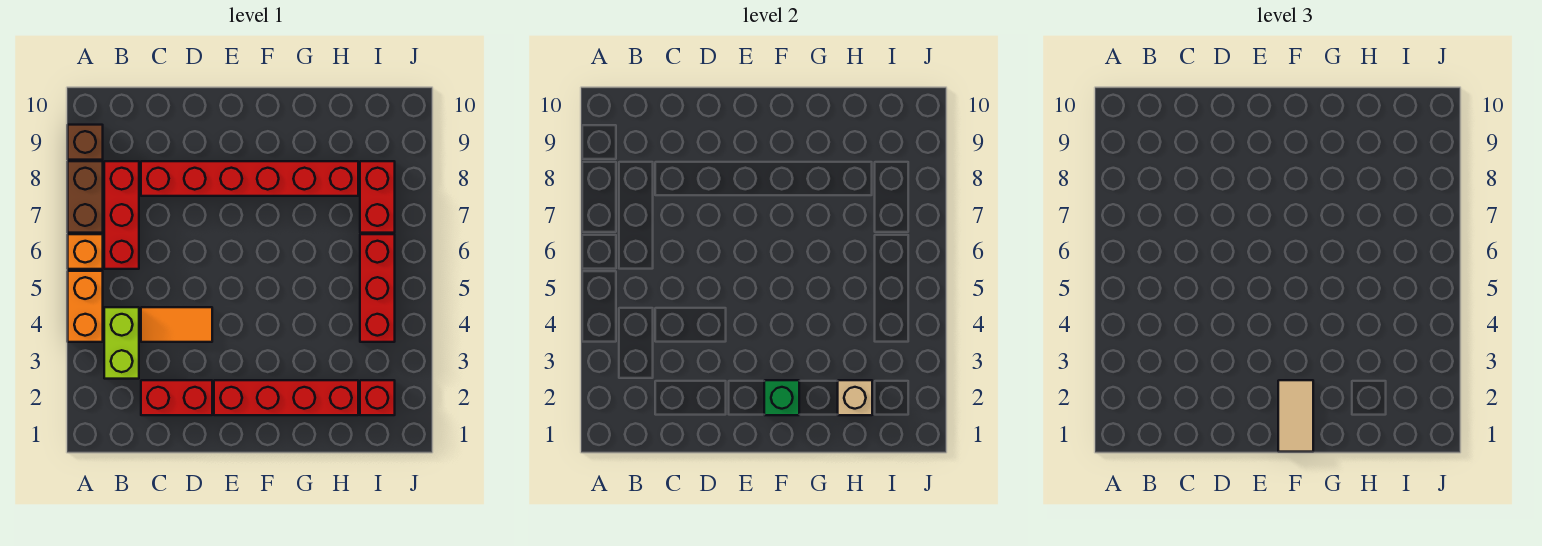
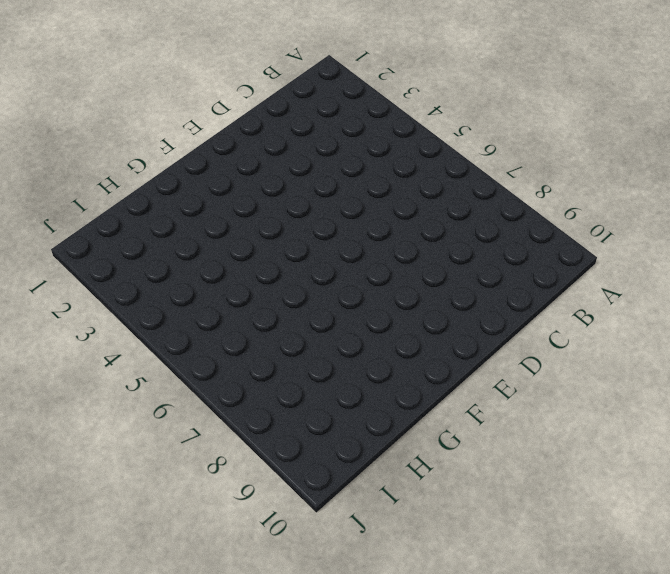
none -> orange 1x2 brick [68,271,103,342]
none -> orange 1x1 brick [68,234,103,269]
none -> brown 1x2 brick [68,161,103,233]

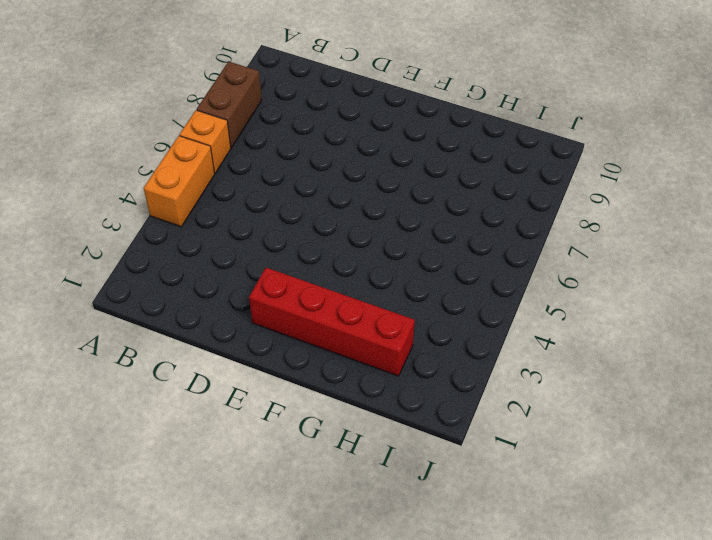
none -> brown 1x1 brick [68,125,103,160]
none -> lime 1x2 brick [104,307,139,379]
none -> red 1x3 brick [104,161,139,269]

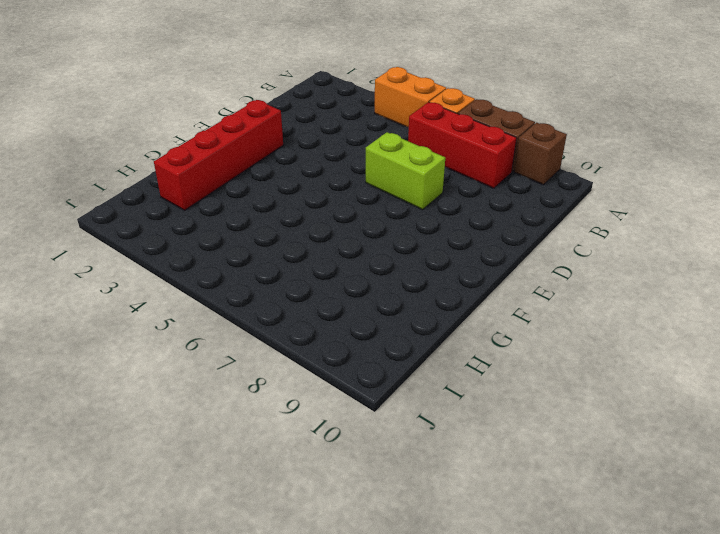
lime 1x2 brick [366,132,445,210] -> lime 1x2 brick moved to [104,307,139,379]
none -> red 1x2 brick [141,380,212,415]
none -> orange 1x2 tile [141,307,212,342]
none -> red 1x6 brick [141,161,358,196]

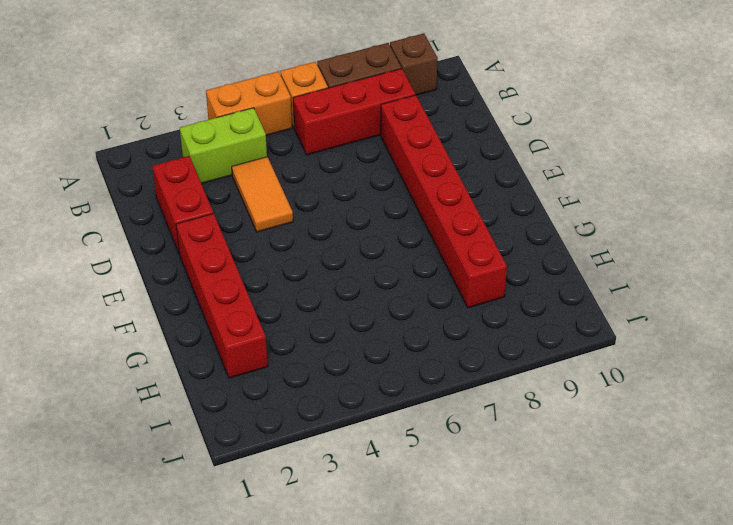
none -> red 1x1 brick [360,380,395,415]
none -> red 1x3 brick [360,234,395,342]
none -> red 1x2 brick [360,161,395,233]

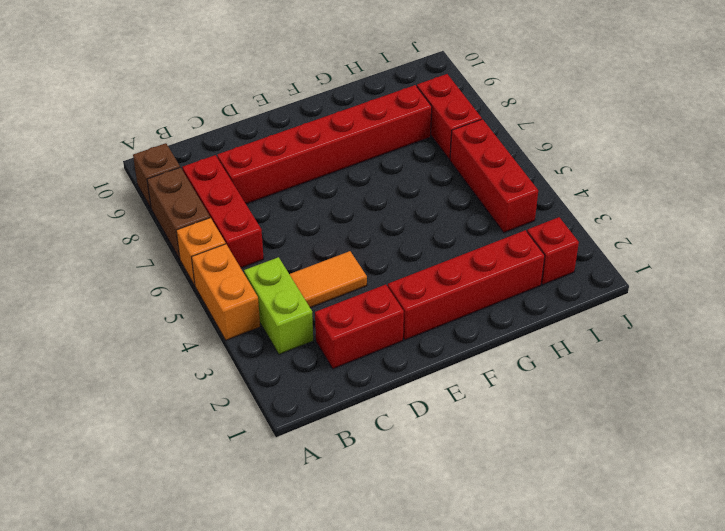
none -> green 1x1 brick [764,380,799,415]
none -> tan 1x1 brick [838,380,872,415]
none -> tan 1x2 tile [1278,380,1313,452]

